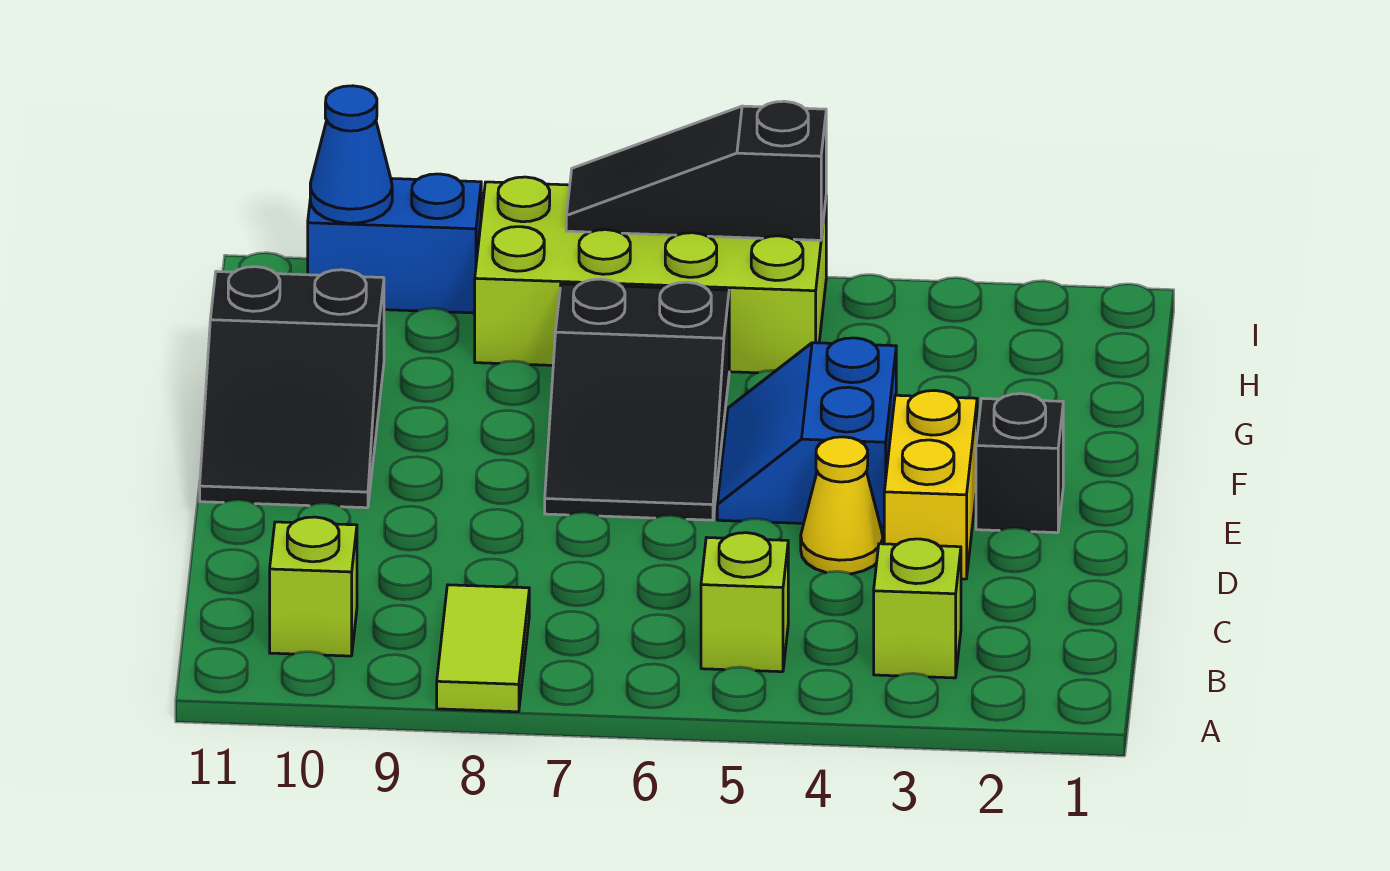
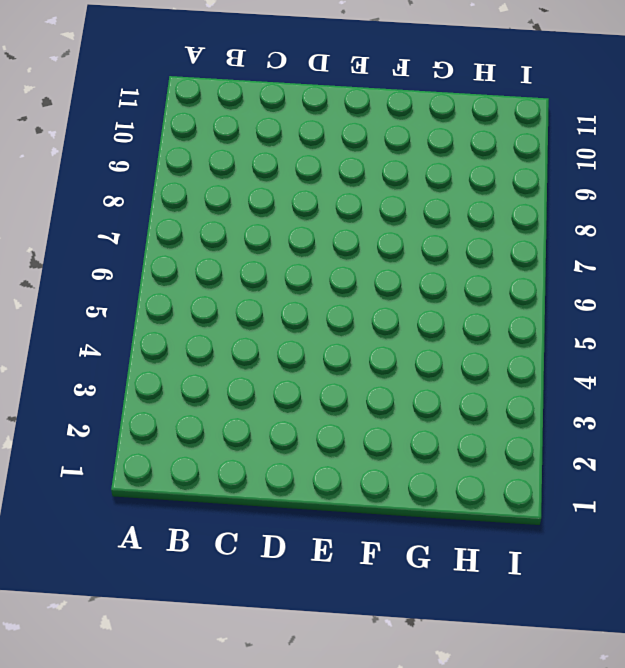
none -> lime 1x2 tile [437,585,529,712]
none -> lime 1x1 brick [874,539,961,678]
none -> lime 1x1 brick [701,533,788,672]

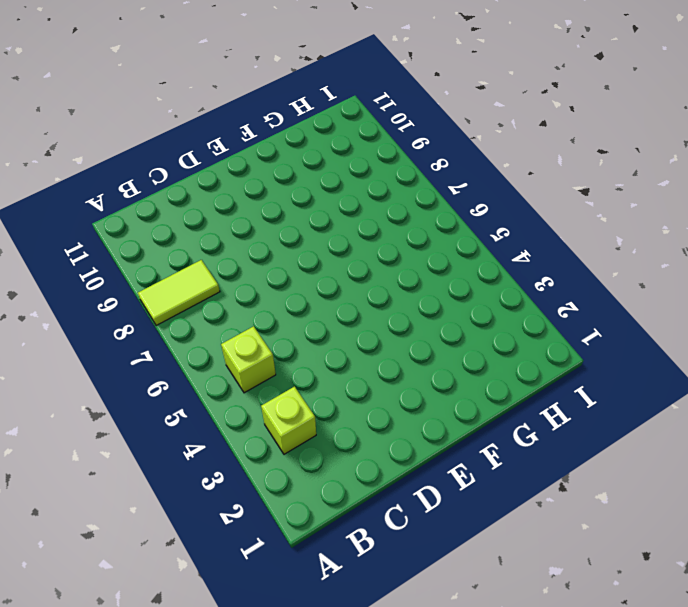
none -> lime 1x1 brick [270,517,357,656]
none -> yellow 1x2 brick [884,391,977,579]
none -> yellow 1x1 cone [801,437,883,574]

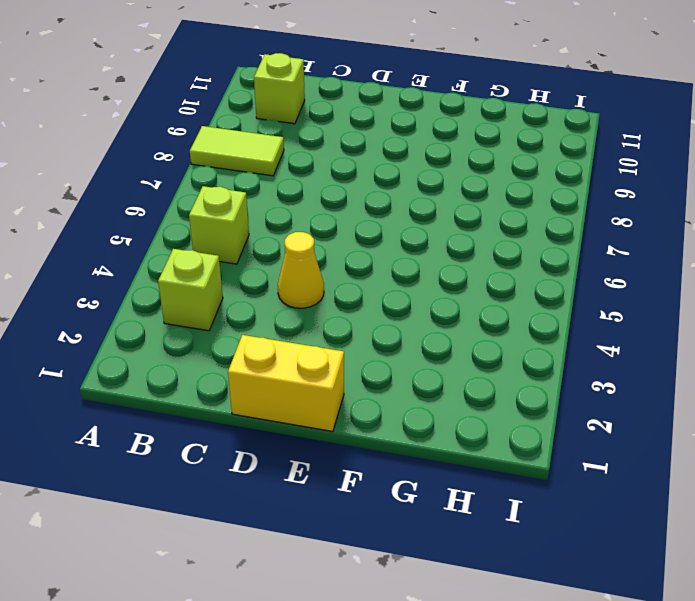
yellow 1x2 brick [228,335,344,432] -> yellow 1x2 brick moved to [884,391,977,579]
none -> black 1x1 brick [976,394,1063,533]
none -> blue 2x2 slope [717,338,896,526]
none -> black 2x3 slope [545,279,729,520]

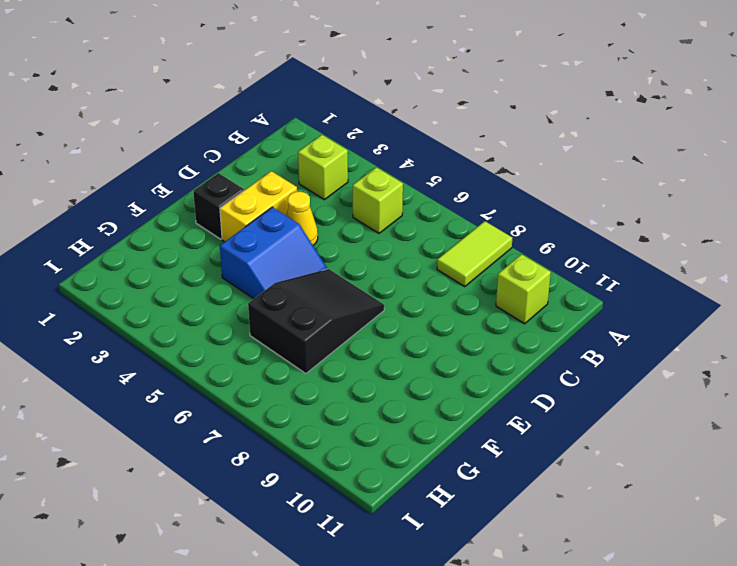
none -> black 2x3 slope [200,267,384,508]
none -> lime 2x4 brick [475,177,826,373]
none -> blue 1x2 brick [308,174,481,313]

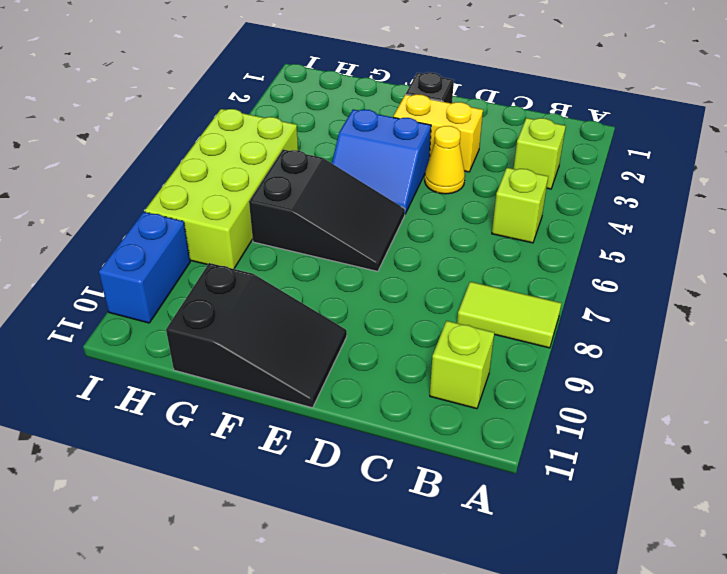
none -> black 1x3 slope [566,101,826,240]
none -> blue 1x1 cone [310,86,392,223]

